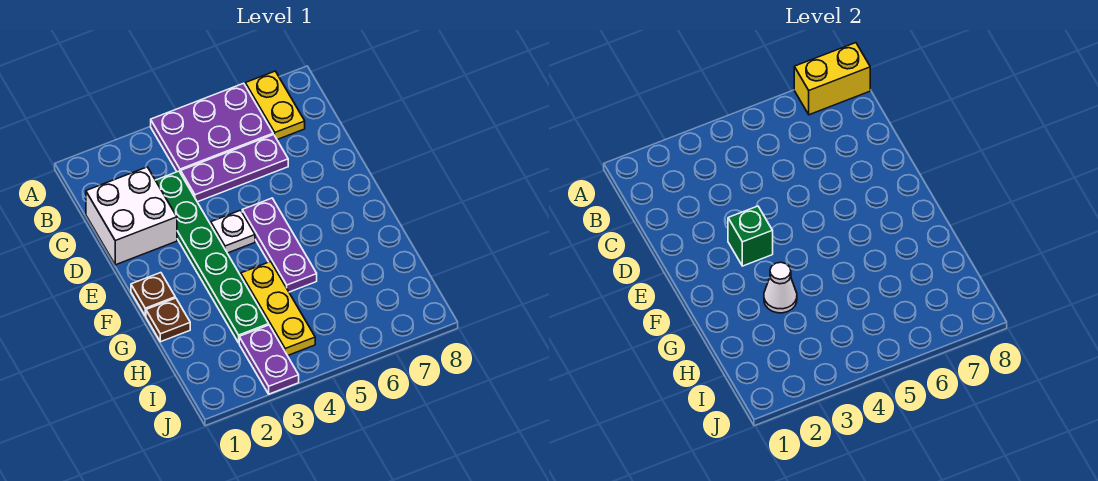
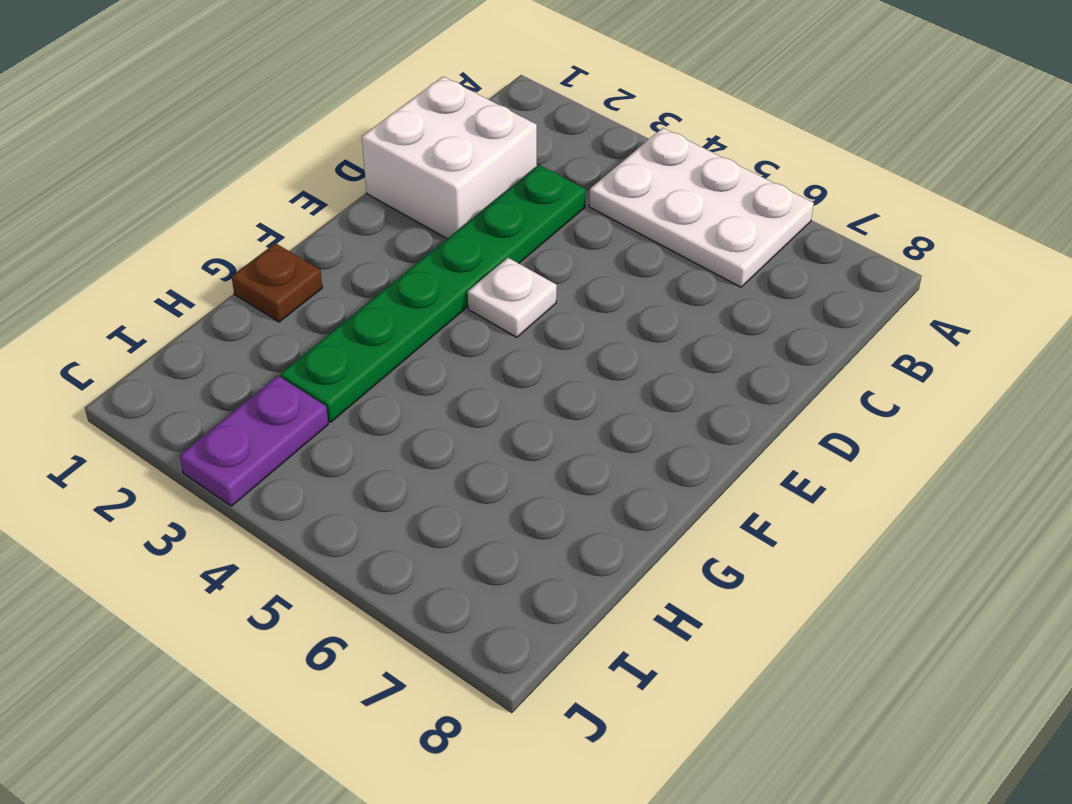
white 2x3 plate [589,128,814,287] -> purple 2x3 plate [151,83,273,173]
none -> yellow 1x2 plate [245,71,305,140]
none -> purple 1x3 plate [181,135,288,202]
none -> purple 1x3 plate [242,198,317,292]

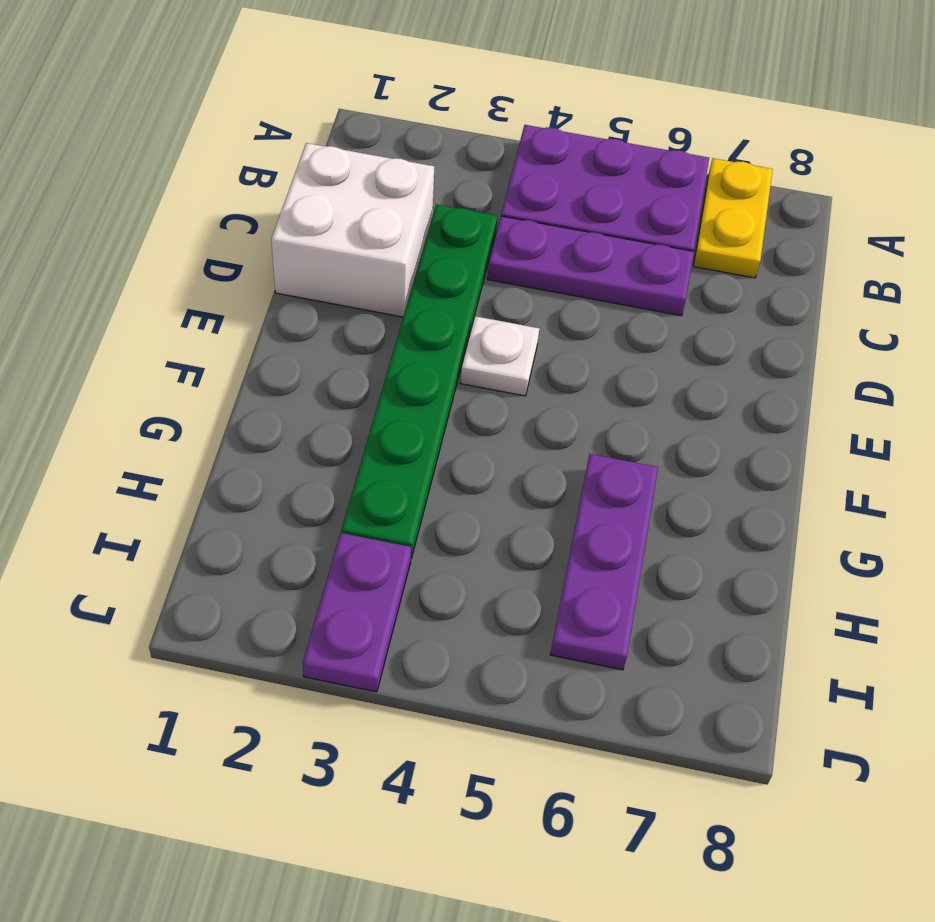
purple 1x3 plate [550,454,658,670] -> purple 1x3 plate moved to [242,198,317,292]
none -> brown 1x1 plate [131,273,175,316]
none -> brown 1x1 plate [146,298,190,342]
none -> yellow 1x3 plate [241,262,315,356]

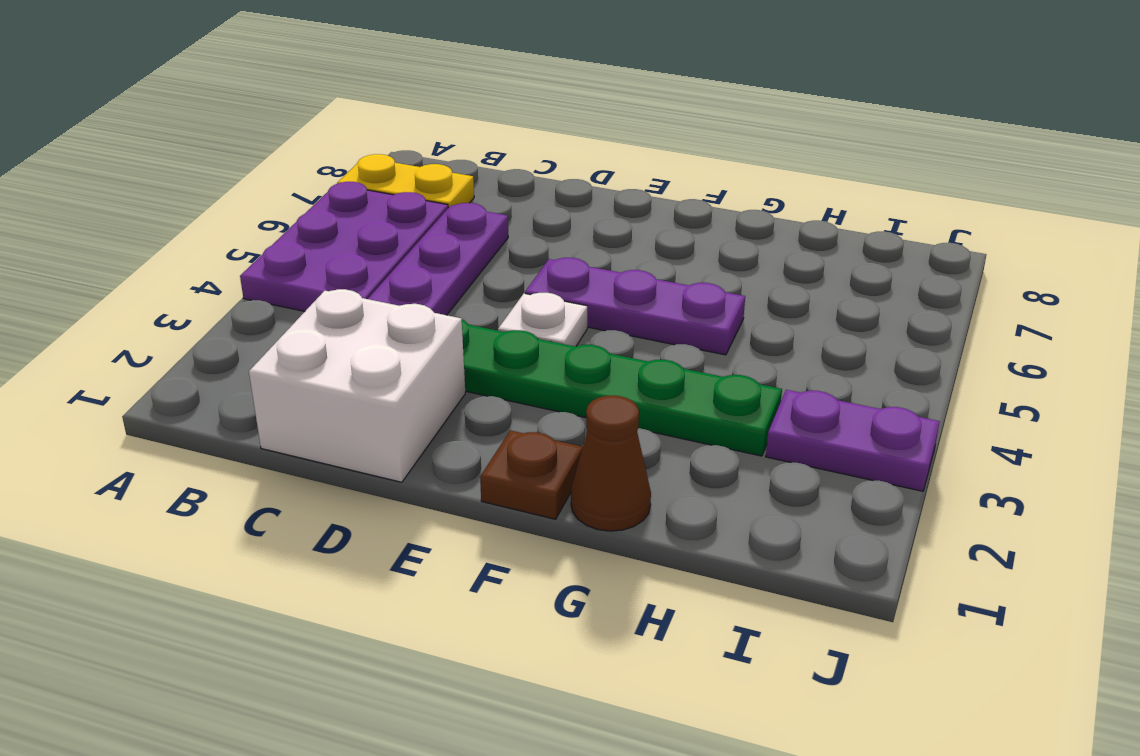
brown 1x1 cone [571,396,651,531] -> brown 1x1 plate [146,298,190,342]
none -> yellow 1x3 plate [241,262,315,356]
none -> yellow 1x2 brick [794,43,870,115]
none -> green 1x1 brick [728,206,773,266]

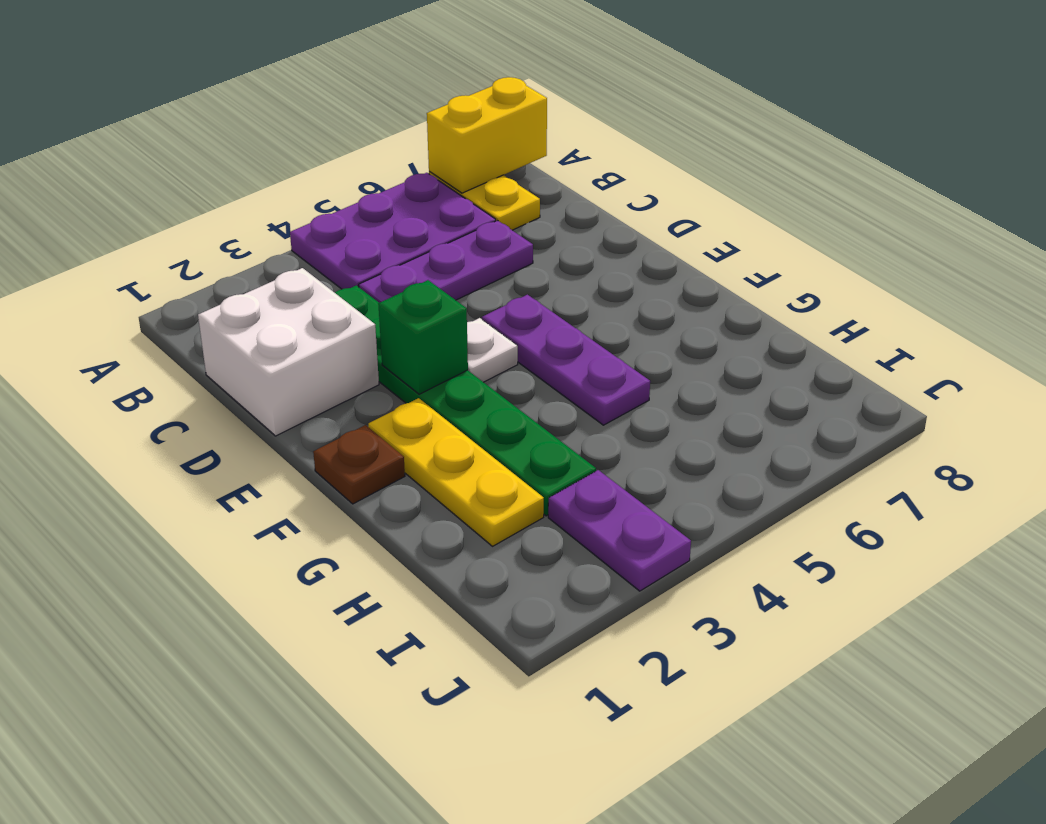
yellow 1x3 plate [368,398,544,546] -> yellow 1x3 plate moved to [241,262,315,356]
none -> brown 1x1 plate [146,298,190,342]
none -> white 1x1 cone [764,262,797,313]

